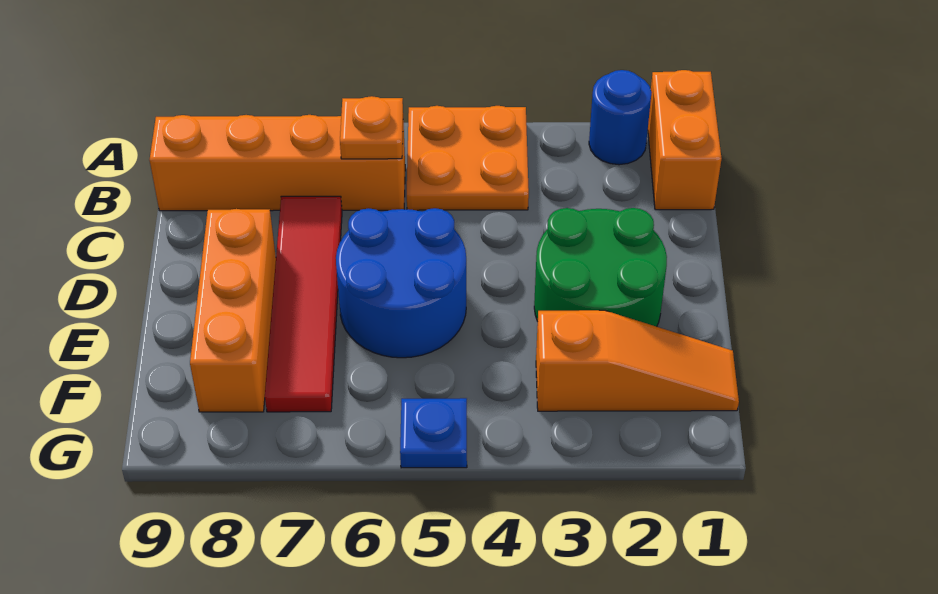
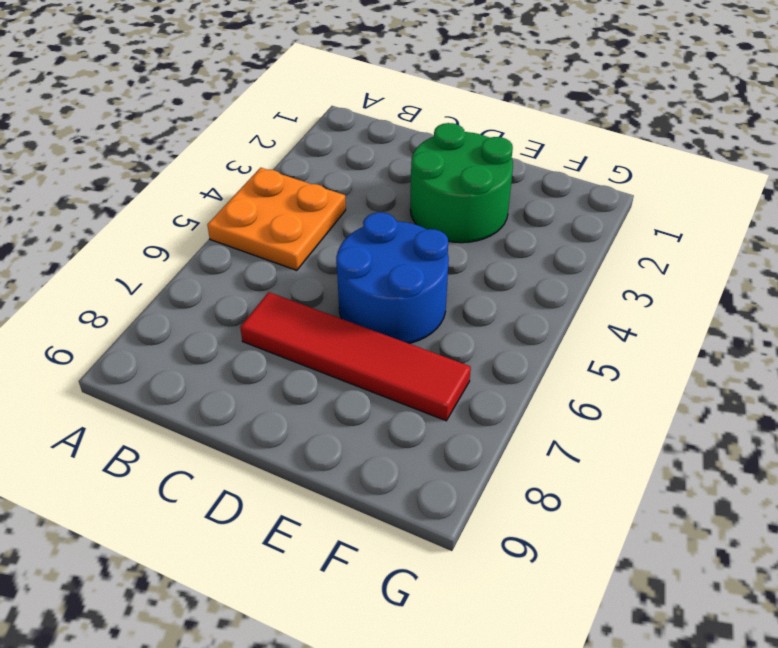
none -> orange 1x2 brick [648,70,722,210]
none -> blue 1x1 round brick [589,70,652,165]

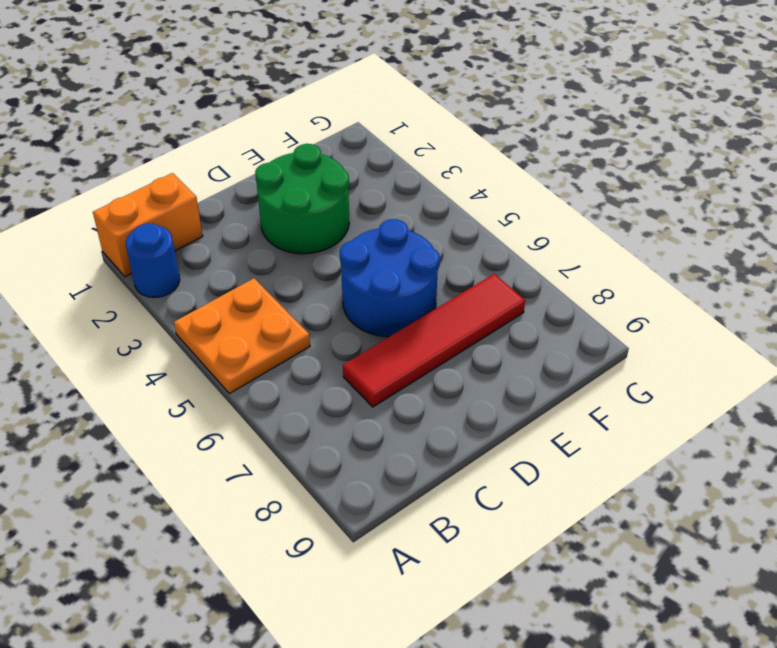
none -> orange 1x4 brick [150,115,405,211]
none -> orange 1x3 brick [190,209,276,412]

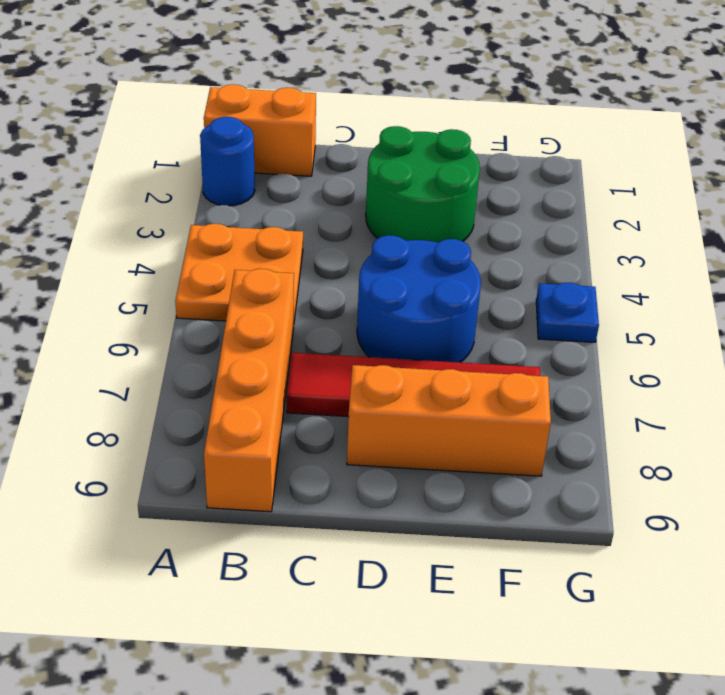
none -> orange 1x3 slope [536,310,739,411]
none -> orange 1x1 plate [340,96,403,159]

